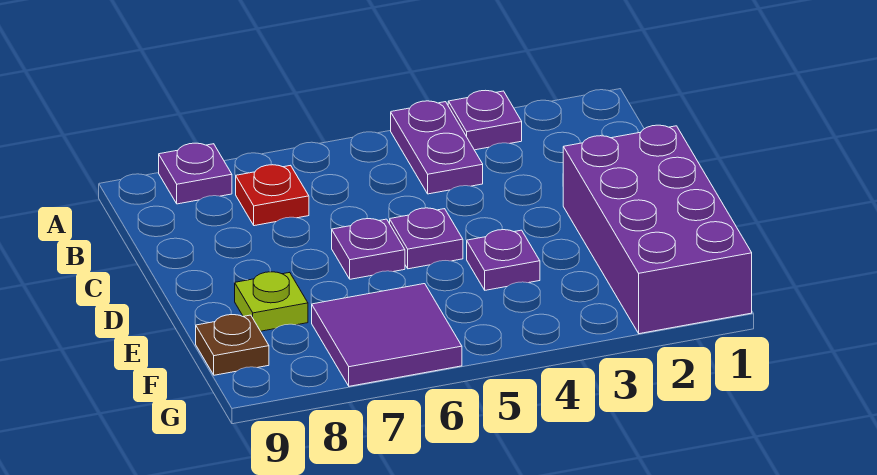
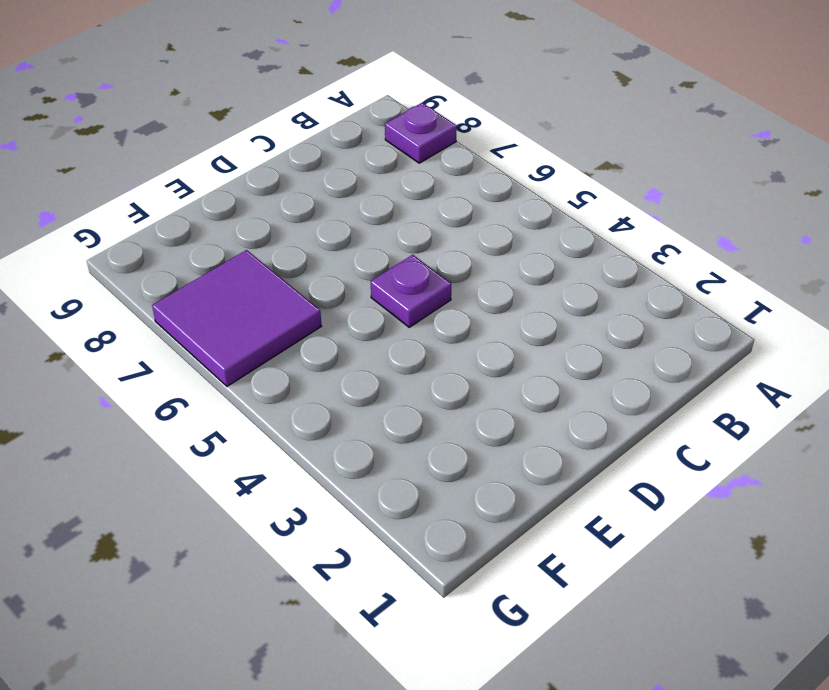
none -> purple 1x1 plate [448,90,522,150]
none -> purple 1x2 plate [391,101,483,194]

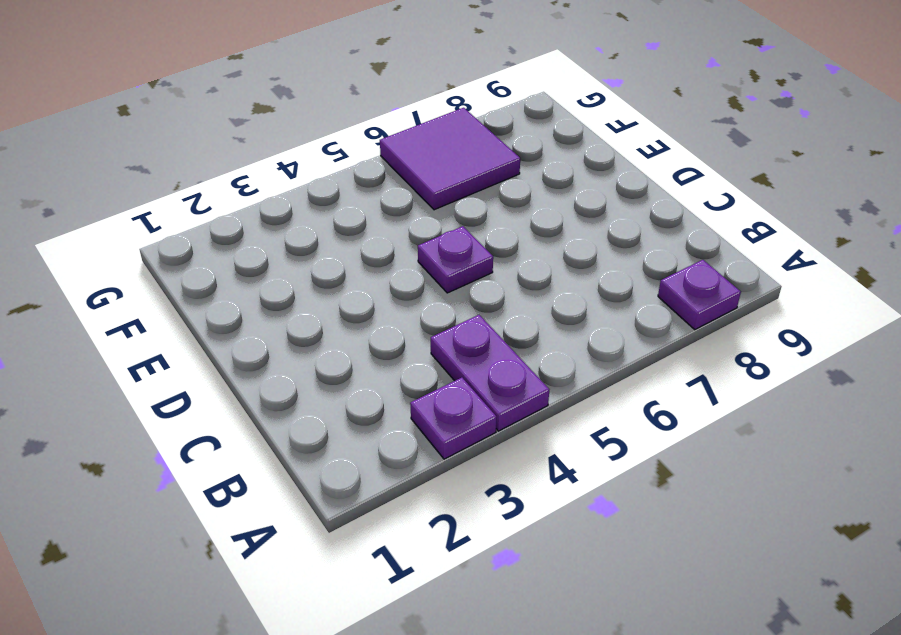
none -> red 1x1 plate [236,165,309,226]
none -> purple 2x4 brick [563,125,752,334]

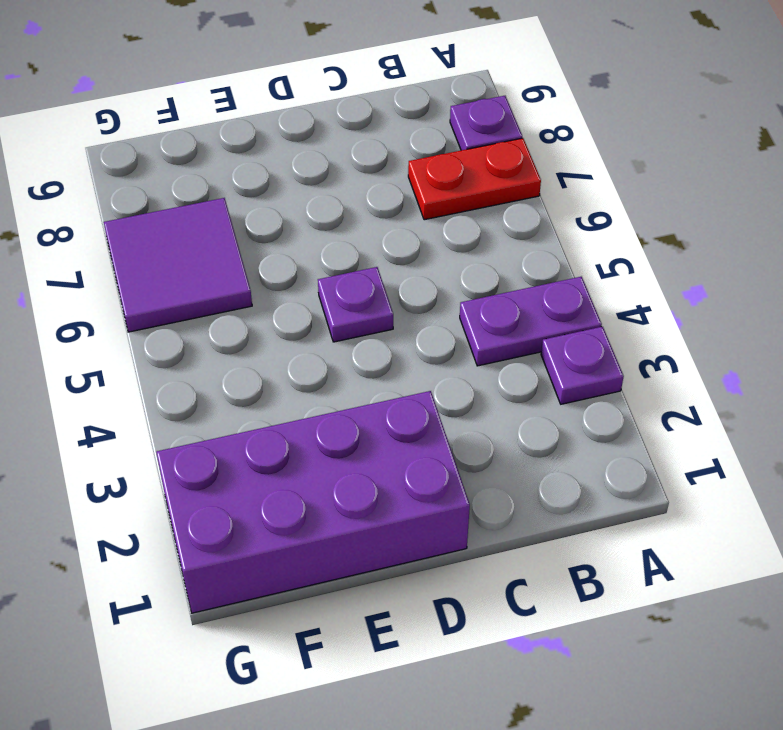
red 1x2 plate [408,138,541,220] -> red 1x1 plate [236,165,309,226]
none -> purple 1x1 plate [332,219,405,279]
none -> purple 1x1 plate [467,230,540,290]

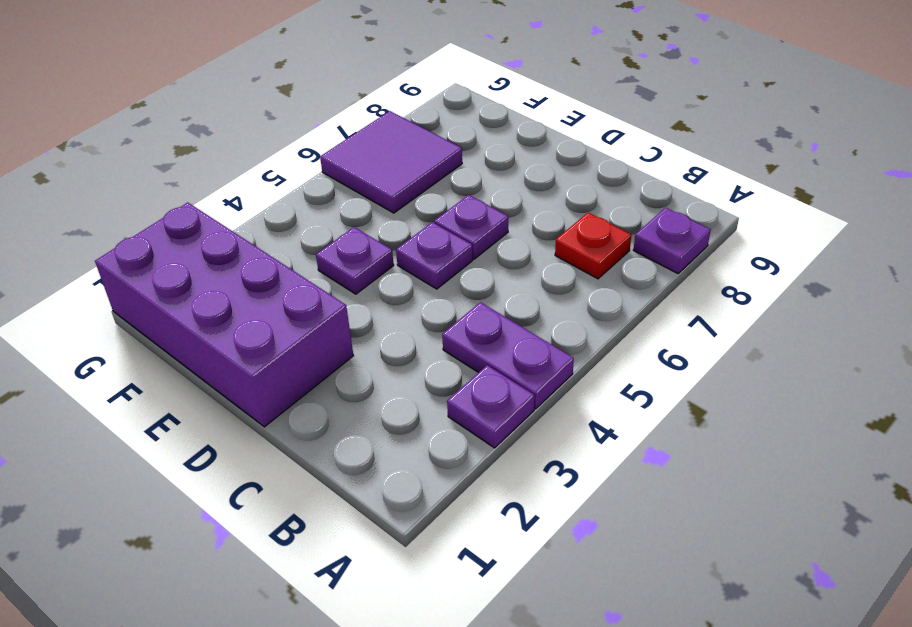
none -> lime 1x1 plate [235,272,308,331]
none -> brown 1x1 plate [196,315,269,375]

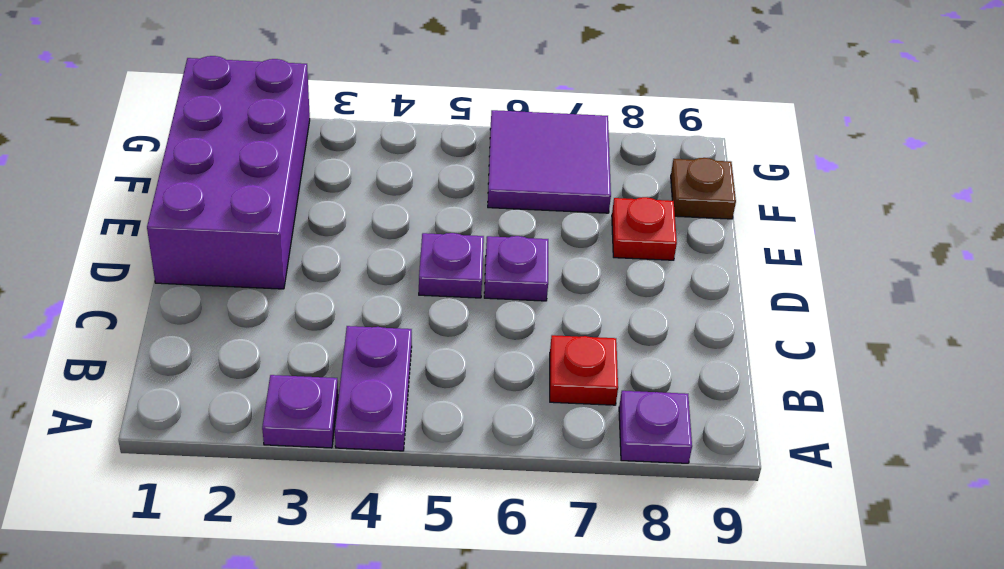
red 1x1 plate [612,197,677,260] -> lime 1x1 plate [235,272,308,331]
none -> purple 1x1 plate [467,230,540,290]

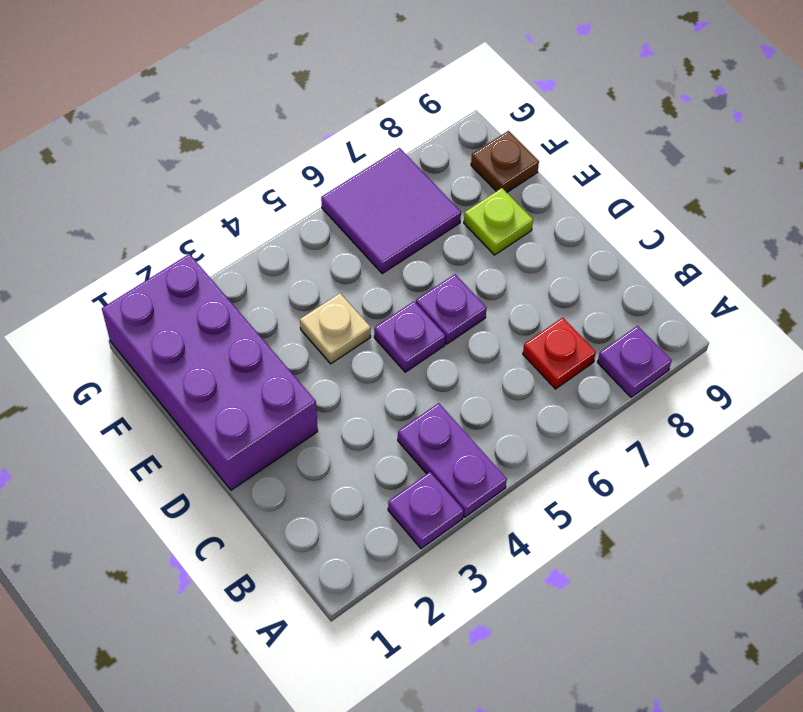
tan 1x1 plate [300,293,371,364] -> purple 1x1 plate [467,230,540,290]

